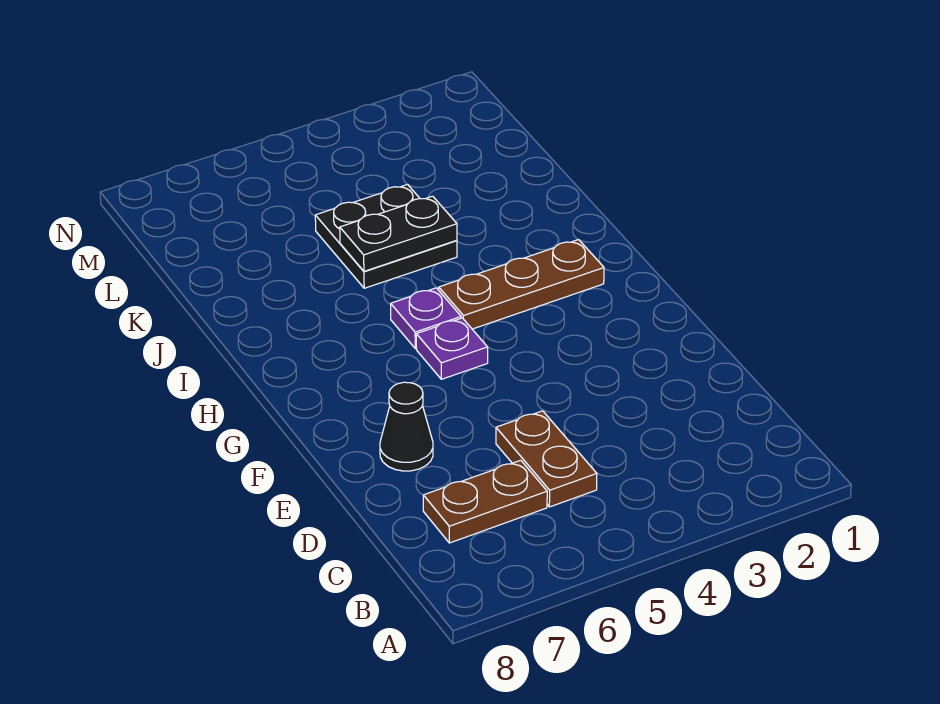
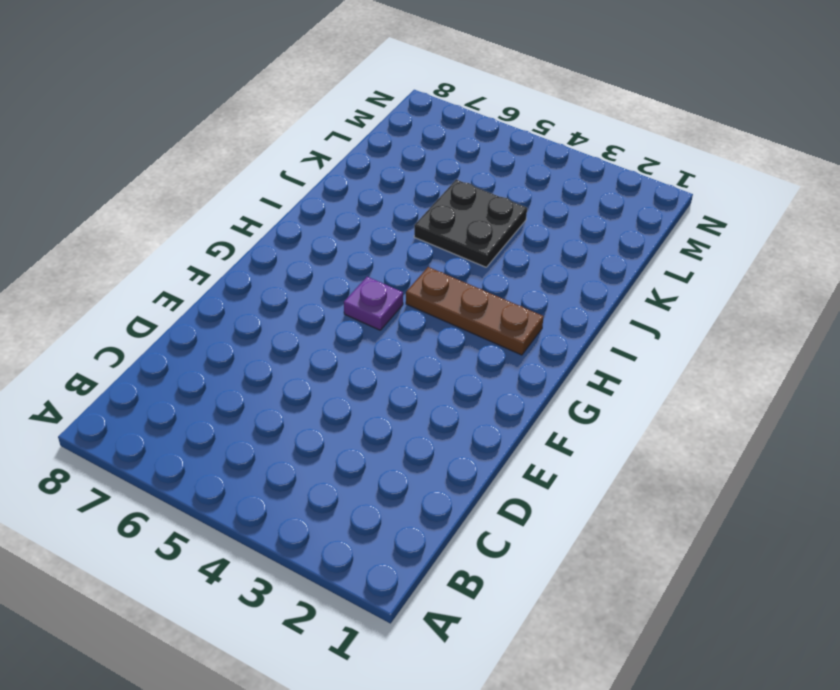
none -> brown 1x2 plate [496,411,597,507]
none -> brown 1x2 plate [423,460,547,543]

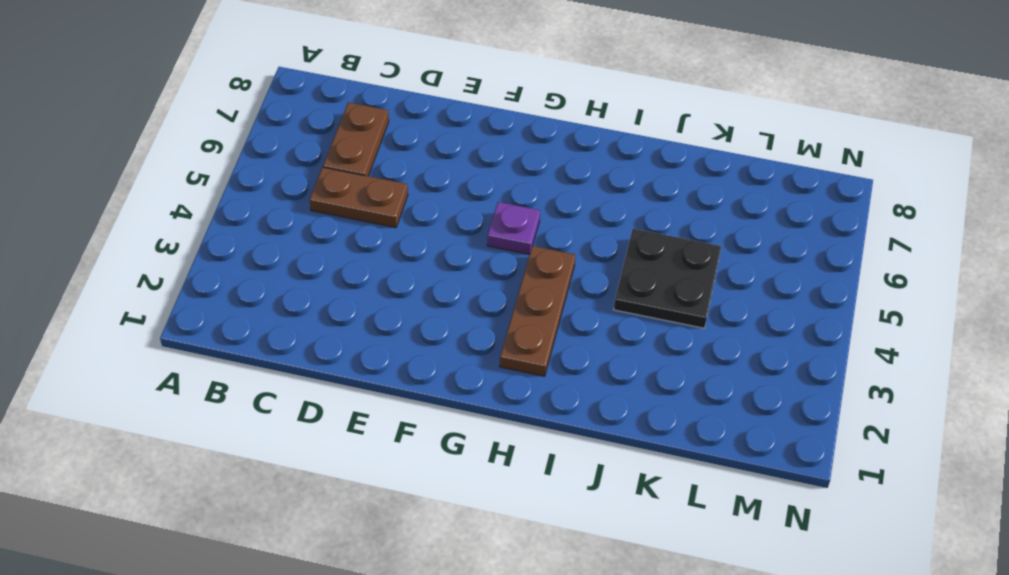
none -> black 1x1 cone [380,382,433,471]
none -> purple 1x1 plate [391,288,461,349]

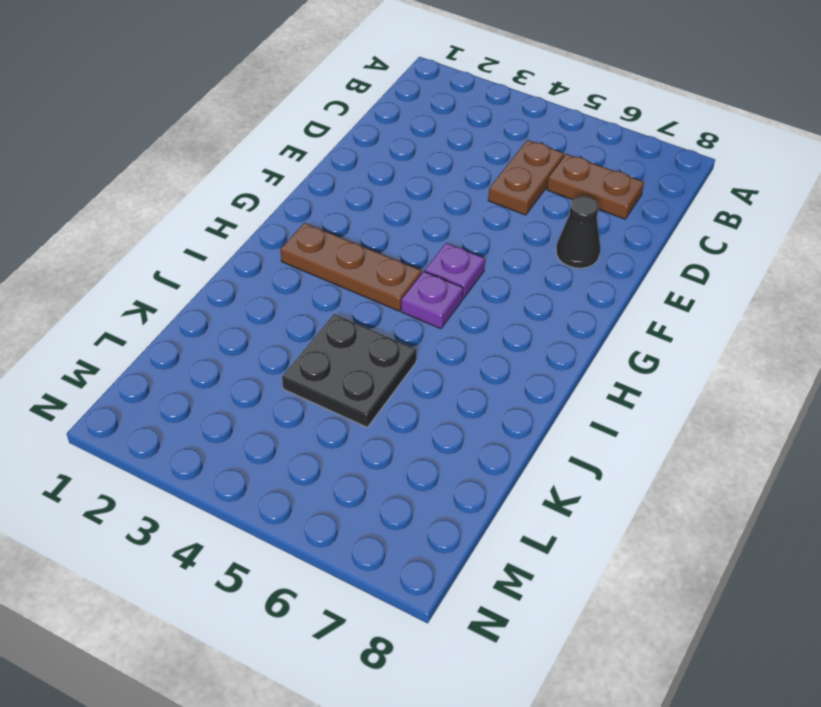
none -> black 1x2 plate [340,196,457,271]

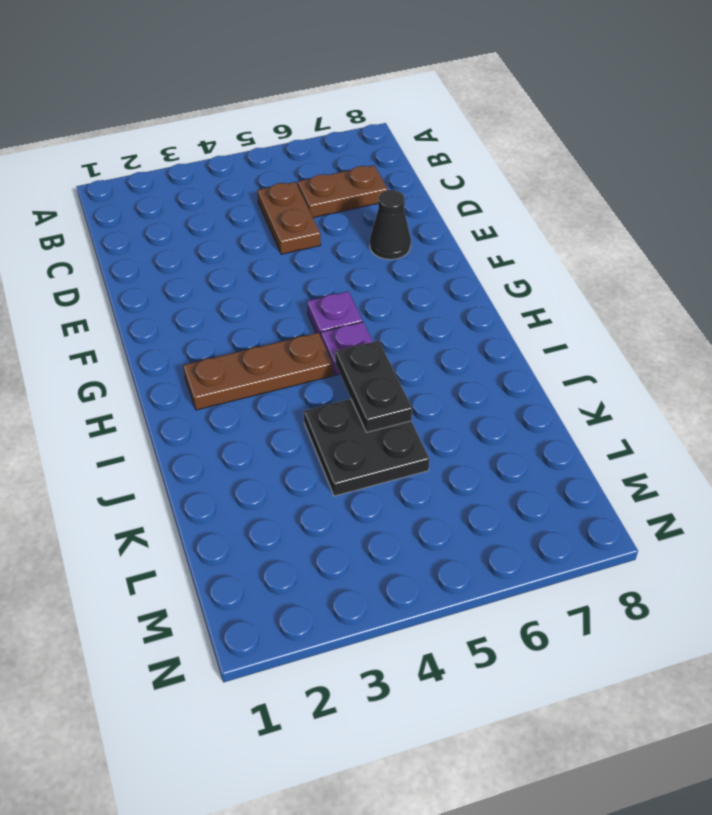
black 1x2 plate [335,341,412,432] -> black 1x2 plate turned to [340,196,457,271]

